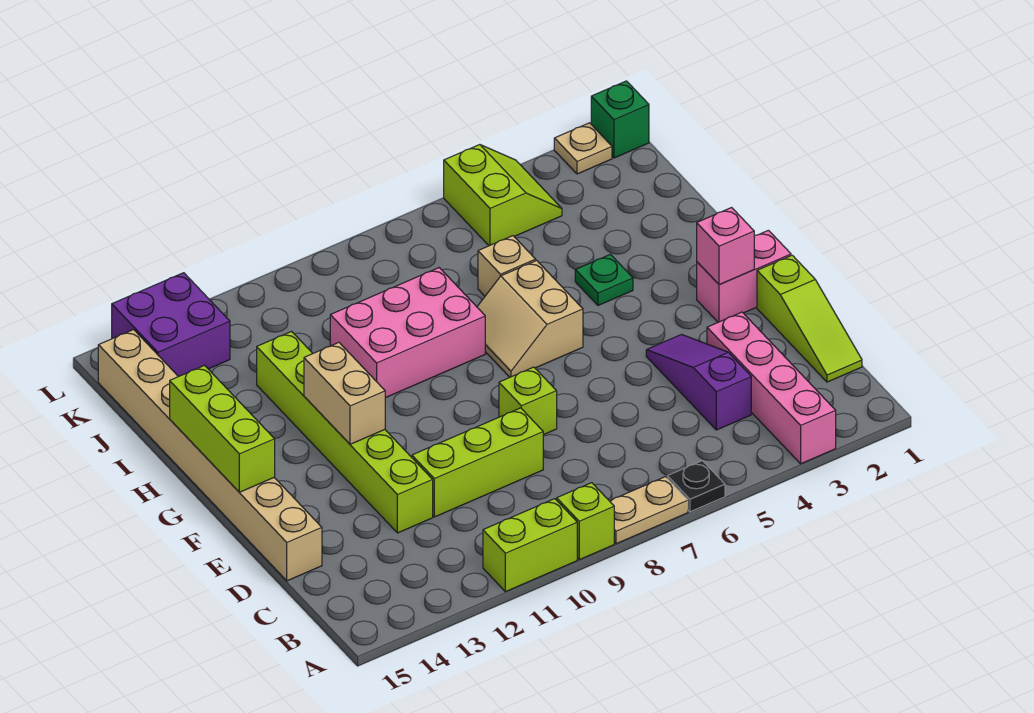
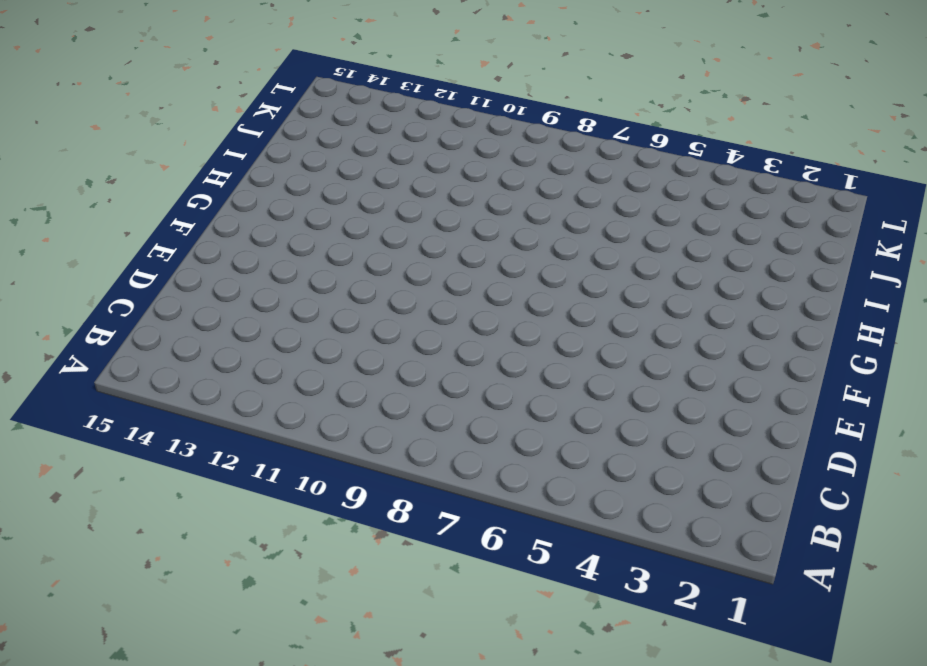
none -> pink 1x4 brick [707,312,836,464]
none -> black 1x1 plate [667,461,725,512]
none -> tan 1x2 plate [610,477,688,544]

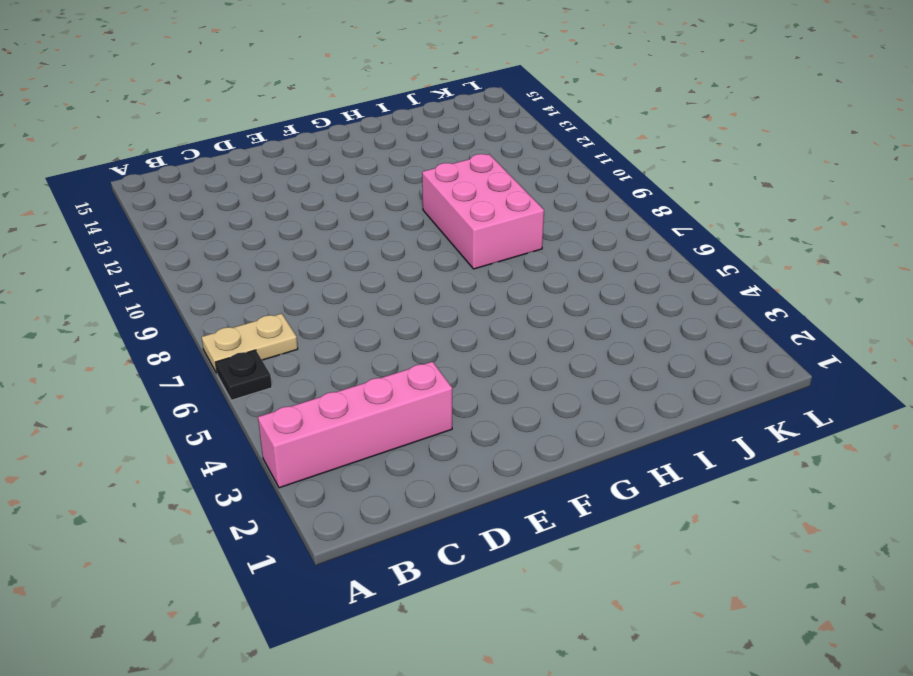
tan 1x2 plate [202,313,298,373] -> tan 1x2 plate turned to [610,477,688,544]
none -> lime 1x1 brick [557,483,614,560]
none -> lime 1x2 brick [483,499,577,592]
none -> lime 1x3 slope [757,255,862,382]

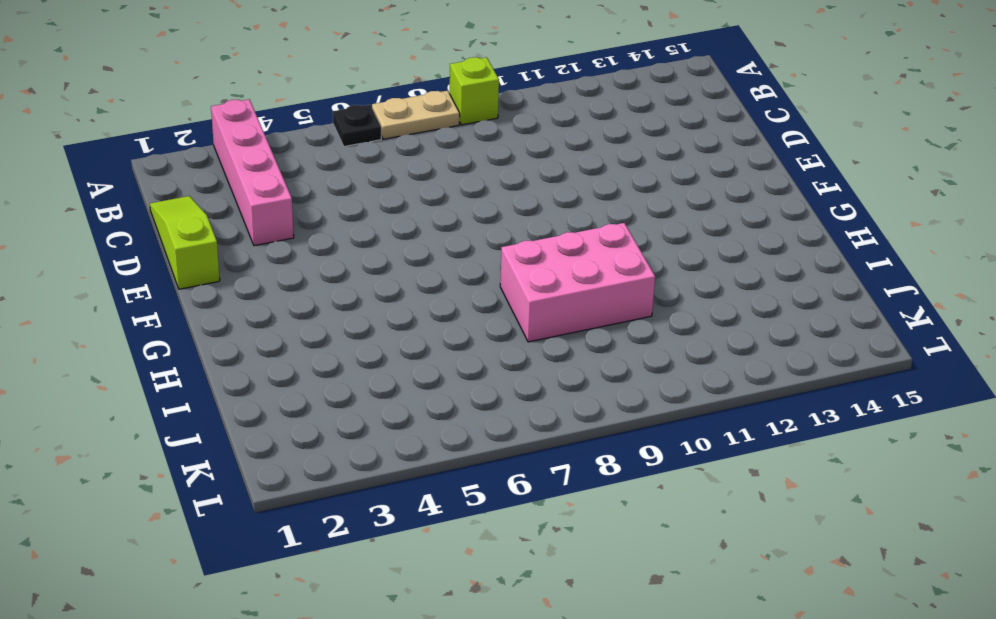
none -> lime 1x2 brick [483,499,577,592]
none -> purple 1x3 slope [646,334,751,430]
none -> lime 1x3 brick [412,408,543,517]

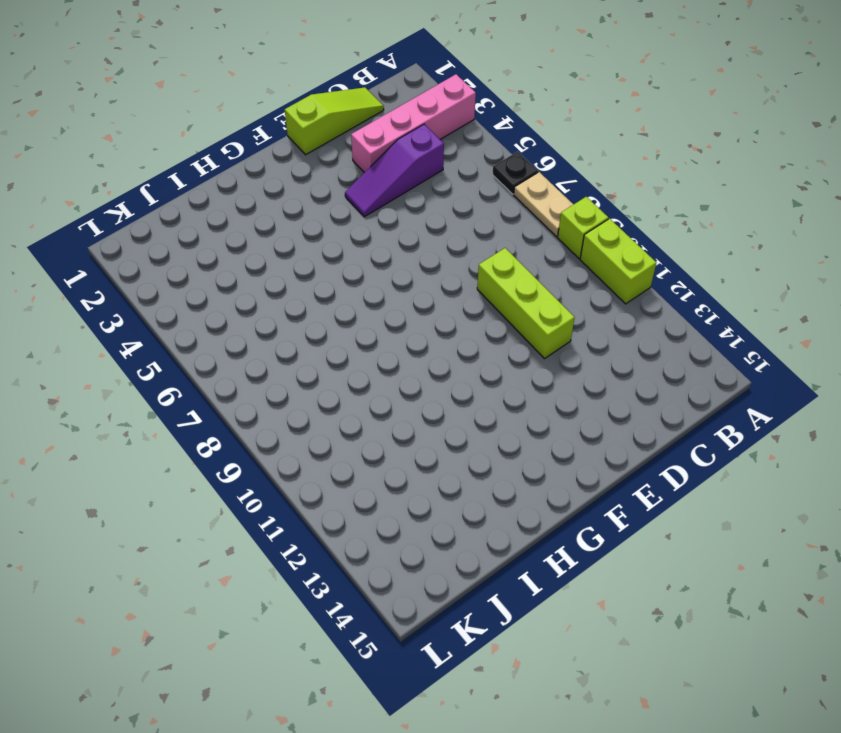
none -> lime 1x6 brick [257,331,433,533]
none -> tan 1x8 brick [98,330,322,581]
none -> lime 1x1 brick [499,367,557,435]

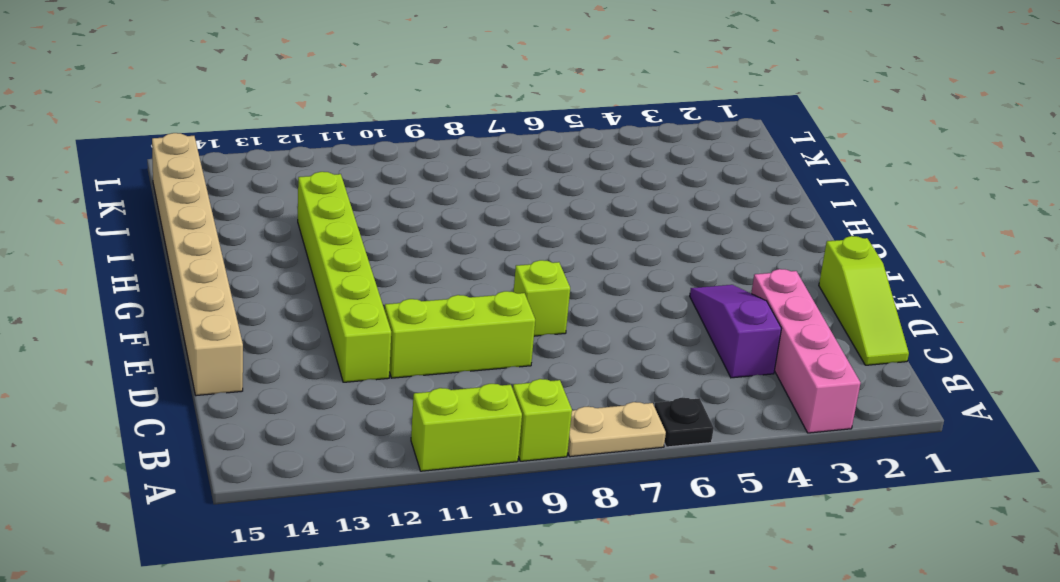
none -> pink 1x2 brick [697,230,791,322]
none -> tan 2x2 slope [477,260,583,377]
none -> green 1x1 plate [575,254,633,305]

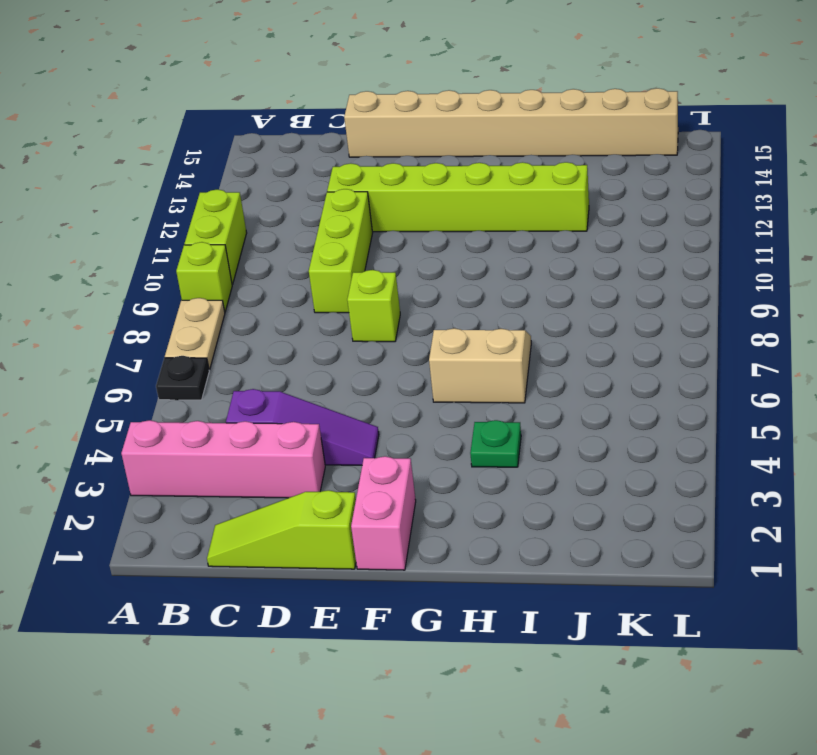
none -> pink 2x3 brick [330,268,485,398]
none -> tan 1x1 brick [478,236,536,296]
none -> lime 2x2 slope [444,145,562,246]

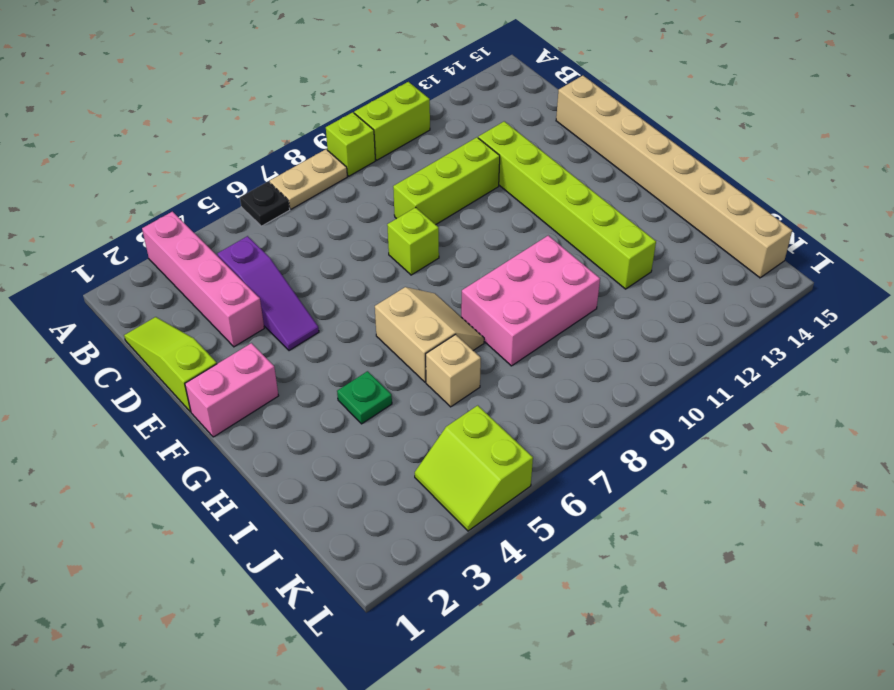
none -> purple 2x2 brick [112,273,230,377]
none -> green 1x1 brick [591,81,649,158]
none -> tan 1x1 plate [554,123,612,174]

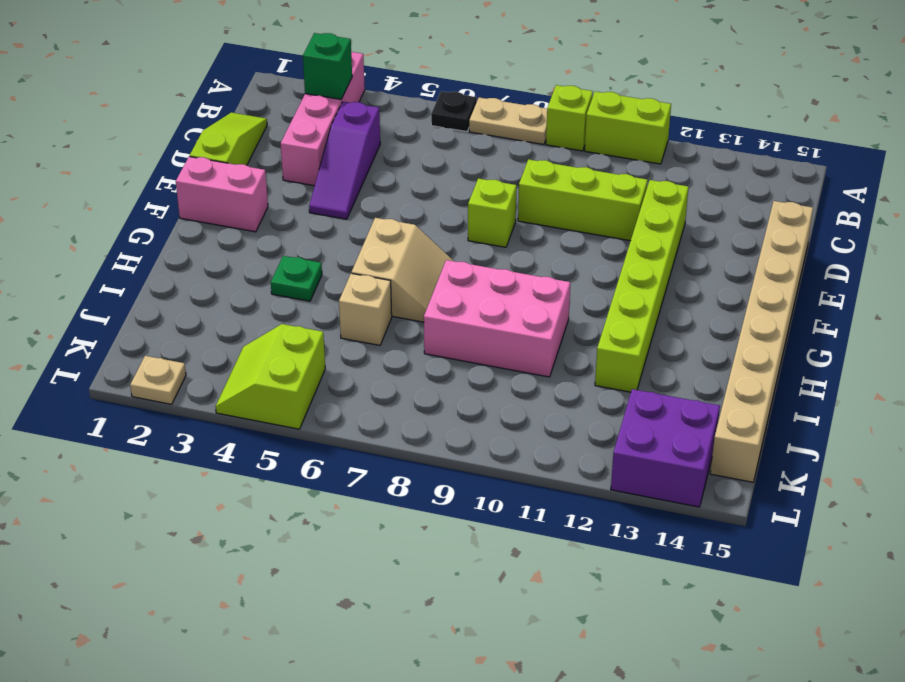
green 1x1 brick [303,33,352,99] -> green 1x1 brick moved to [591,81,649,158]
none -> pink 1x1 brick [697,208,754,285]
none -> tan 1x2 brick [304,342,385,444]
none -> lime 1x3 brick [170,365,275,492]

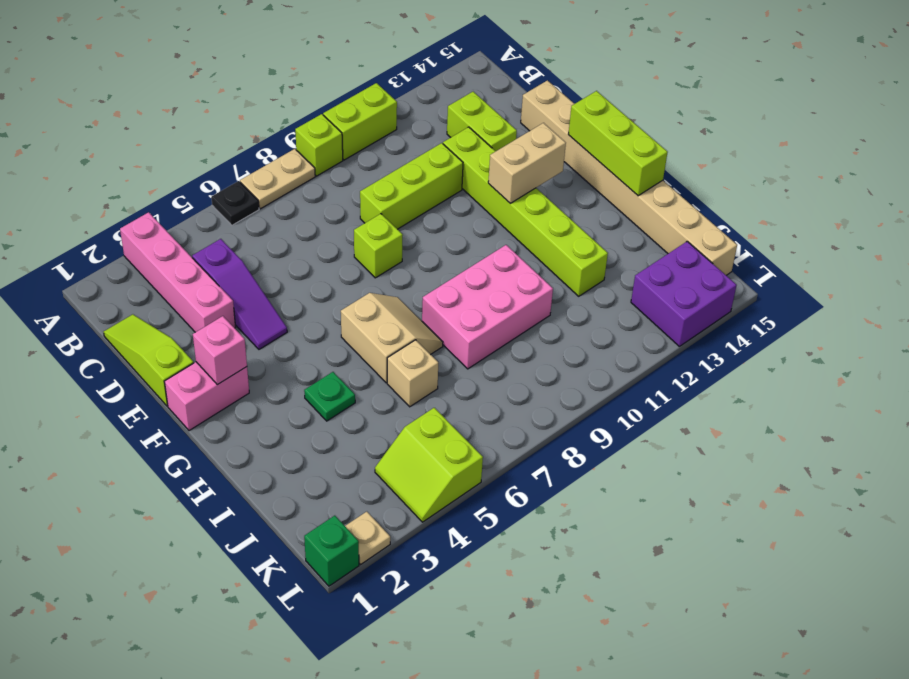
lime 1x2 brick [447,92,517,151] -> none
tan 1x2 brick [488,123,566,203] -> tan 1x2 brick turned to [304,342,385,444]

